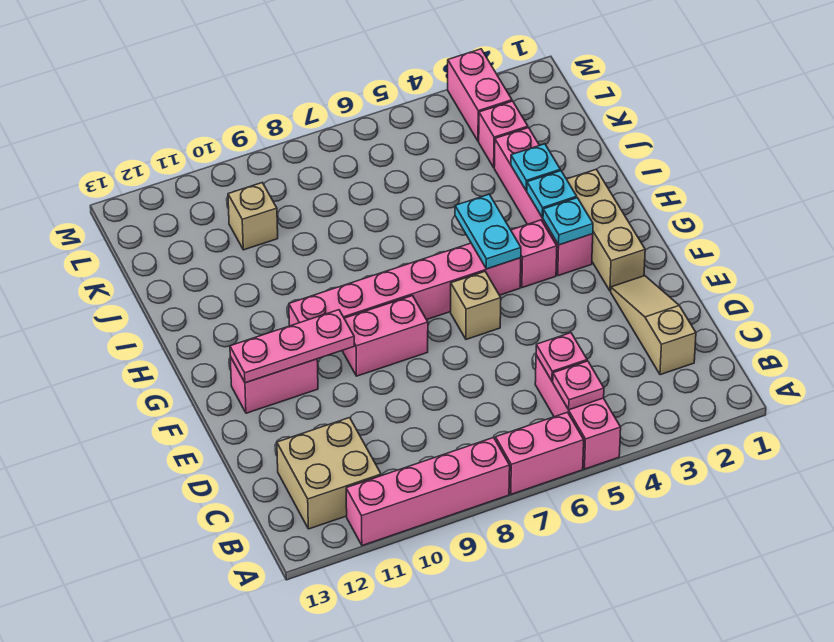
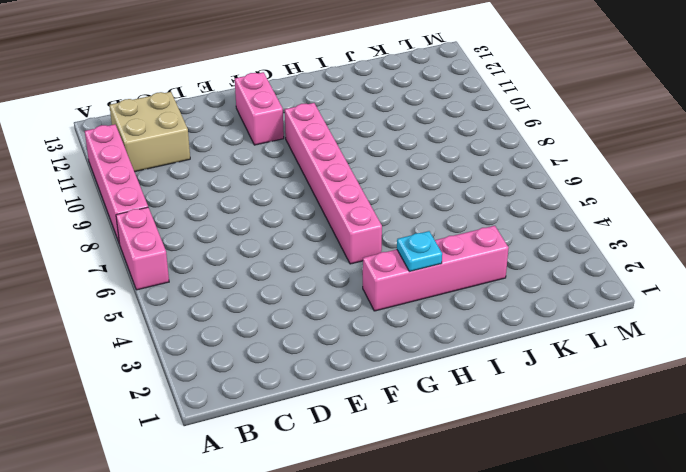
none -> pink 1x3 brick [535,355,621,469]
none -> tan 1x3 slope [611,276,696,375]
none -> tan 1x3 brick [567,169,645,291]

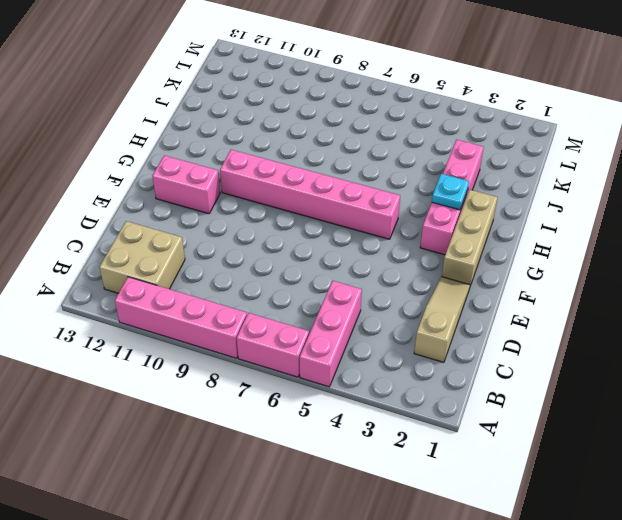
none -> tan 1x1 brick [451,272,501,339]
none -> pink 1x2 brick [342,296,428,376]
none -> pink 1x1 brick [511,220,557,288]

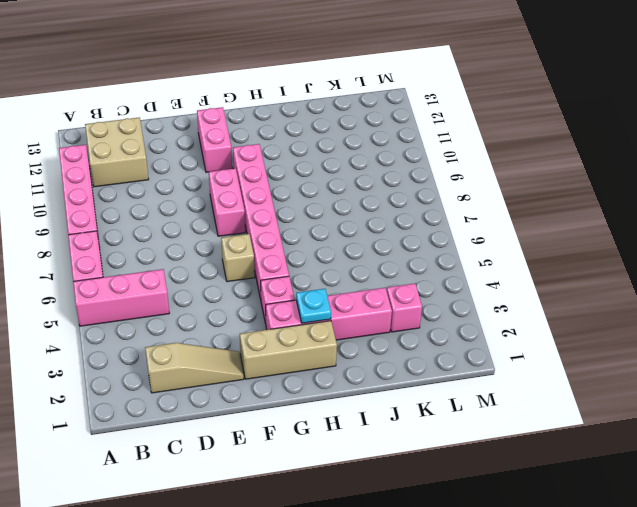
none -> tan 1x1 brick [228,183,278,250]
none -> pink 1x2 brick [448,49,512,141]
none -> pink 1x1 plate [553,361,604,410]

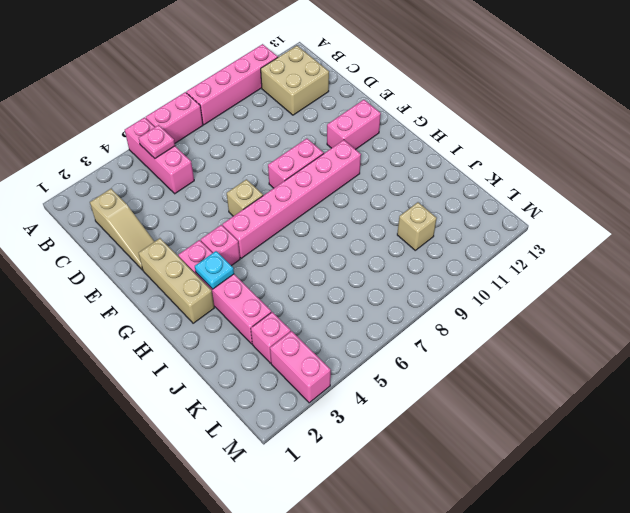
none -> pink 1x1 plate [536,333,587,381]
none -> pink 1x3 plate [230,310,354,383]
none -> cyan 1x1 plate [543,198,593,245]

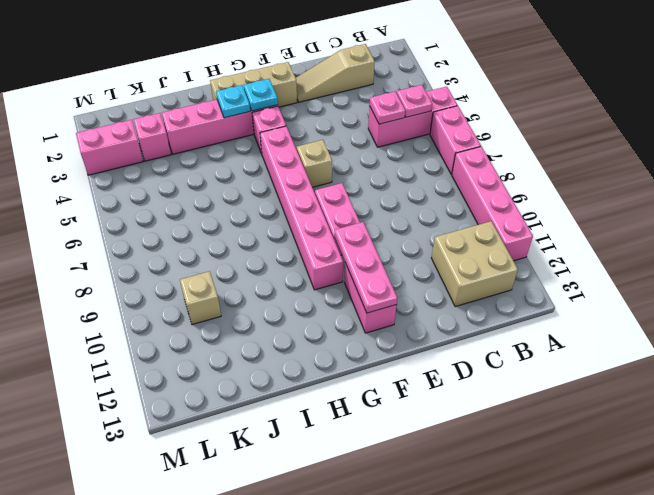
none -> cyan 1x2 plate [455,194,521,269]
none -> cyan 1x1 plate [511,144,560,190]

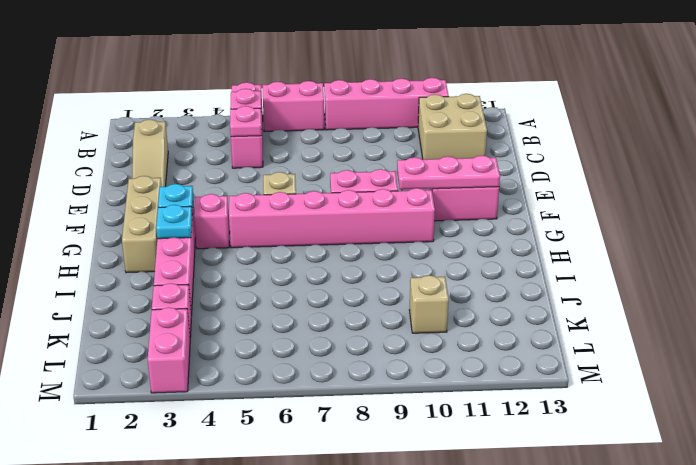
none -> cyan 1x2 plate [455,194,521,269]
none -> cyan 1x1 plate [511,144,560,190]

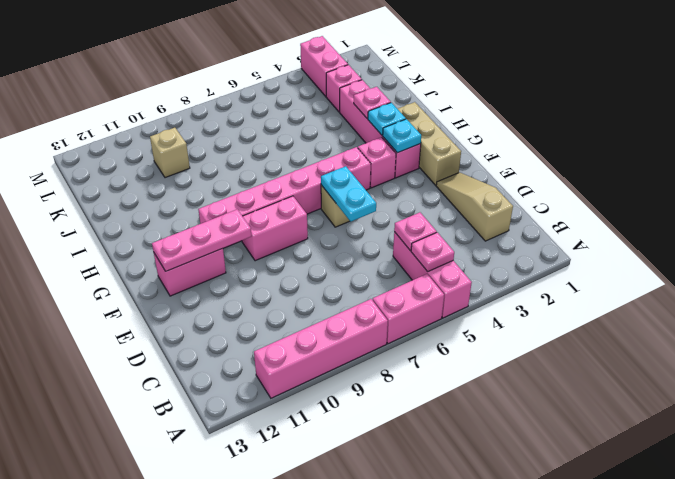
cyan 1x2 plate [321,166,376,221] -> cyan 1x2 plate moved to [455,194,521,269]
pink 1x1 plate [354,87,391,119] -> cyan 1x1 plate [511,144,560,190]
none -> tan 2x2 brick [277,418,381,529]

